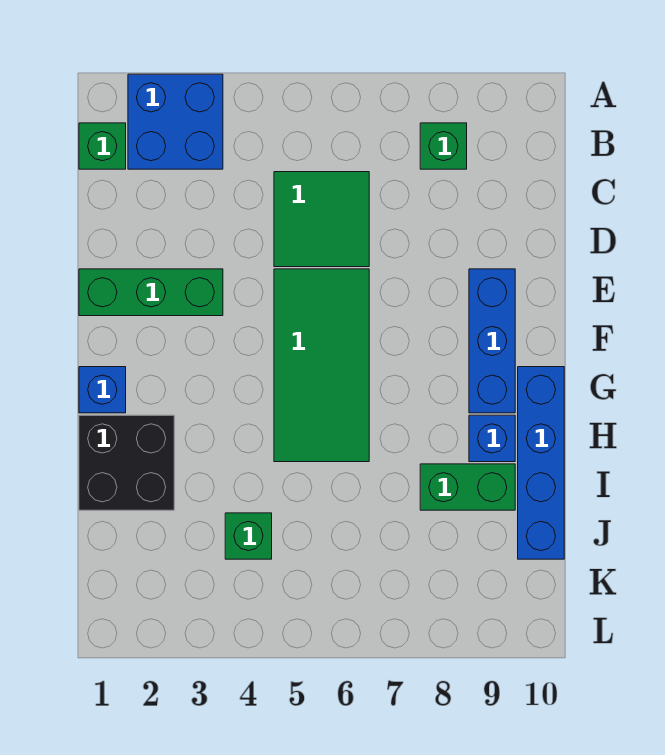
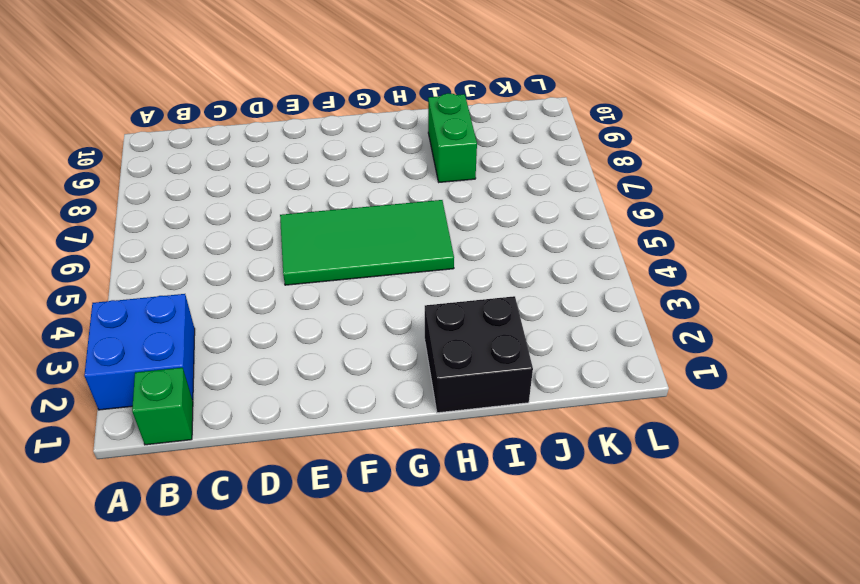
none -> green 1x1 brick [420,123,467,169]
none -> green 2x2 tile [274,172,369,267]
none -> green 1x3 brick [79,269,223,316]

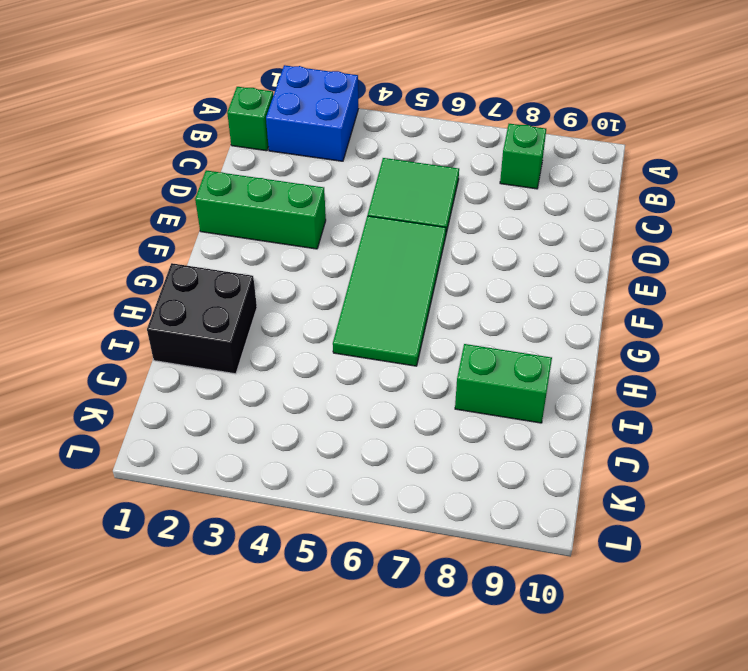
none -> blue 1x3 brick [469,269,515,413]
none -> blue 1x1 brick [79,367,126,413]
none -> blue 1x4 brick [518,367,564,559]

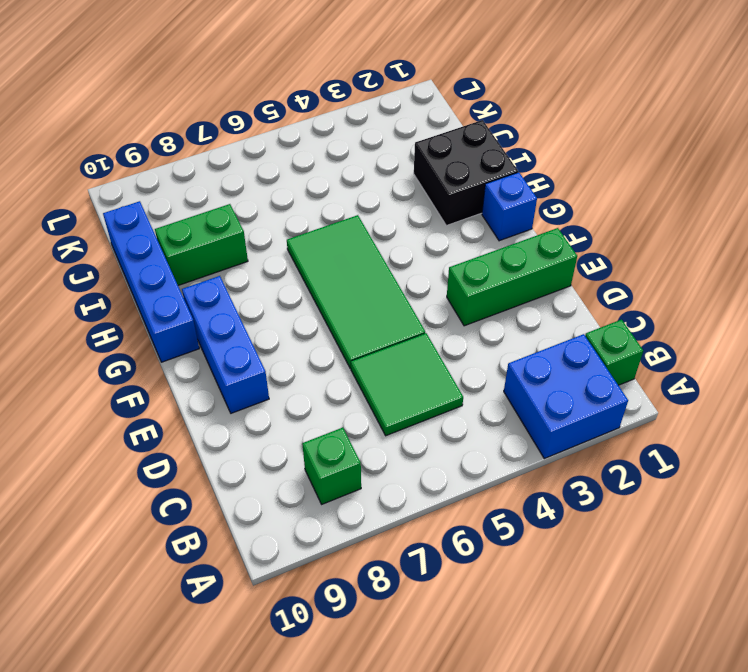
none -> blue 1x1 brick [469,415,515,462]
none -> green 1x1 brick [225,513,272,559]

